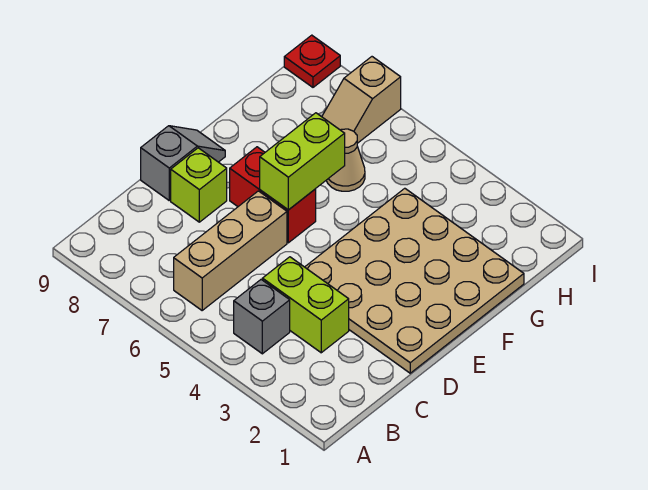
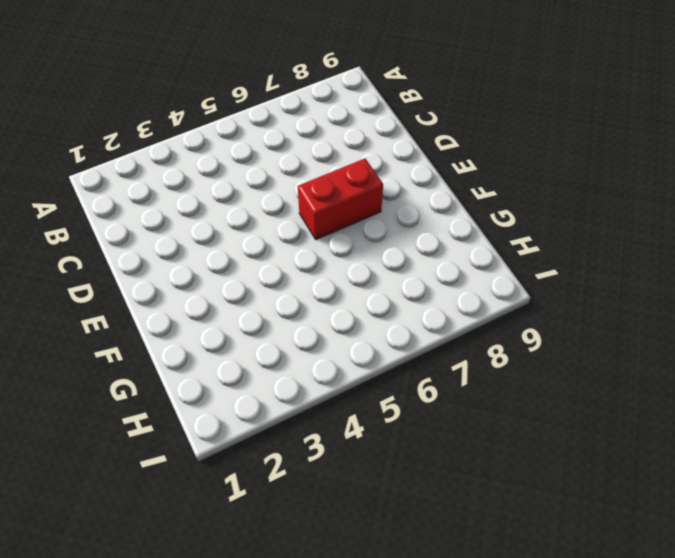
none -> grey 1x1 brick [234,280,290,354]
none -> tan 1x3 brick [174,191,287,310]

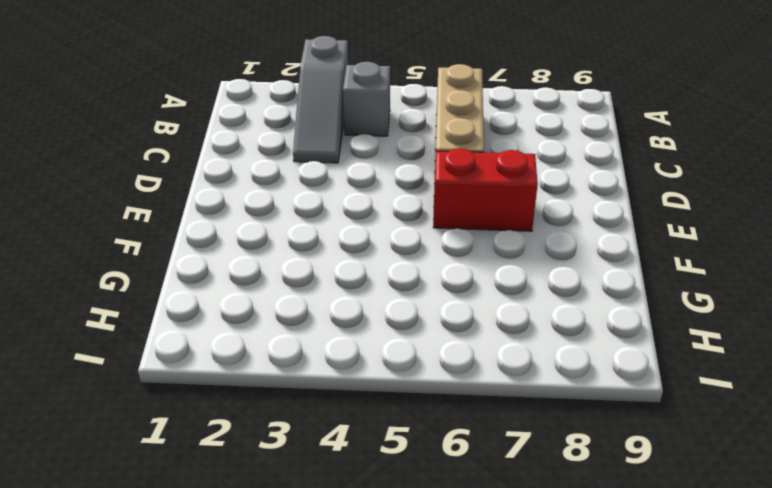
grey 1x3 slope [293,36,348,163] -> lime 1x2 brick [262,257,349,353]
none -> tan 4x4 plate [305,188,524,373]
none -> lime 1x1 brick [171,148,227,222]

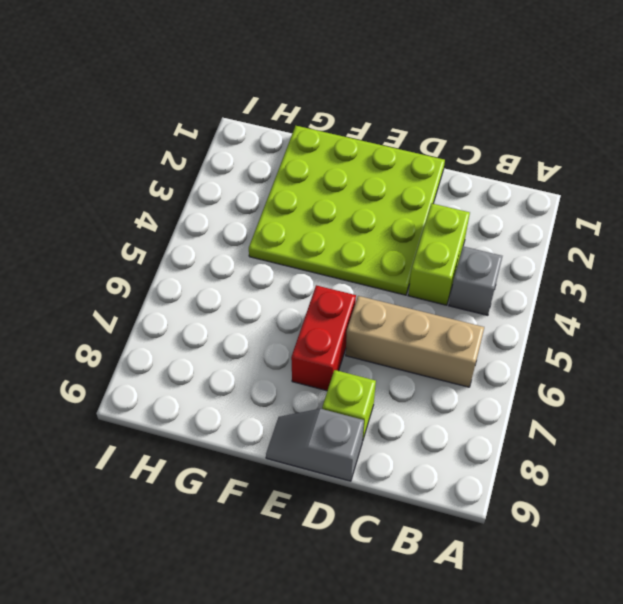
lime 4x4 plate [249,126,445,295] -> tan 4x4 plate [305,188,524,373]
none -> tan 1x1 cone [326,129,365,191]
none -> tan 1x2 slope [322,57,401,143]

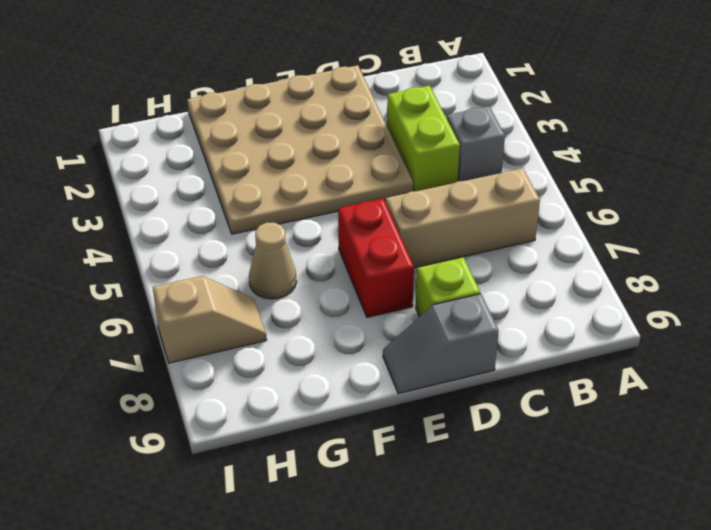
none -> red 1x1 plate [284,35,340,87]
none -> lime 1x2 brick [260,113,345,210]

